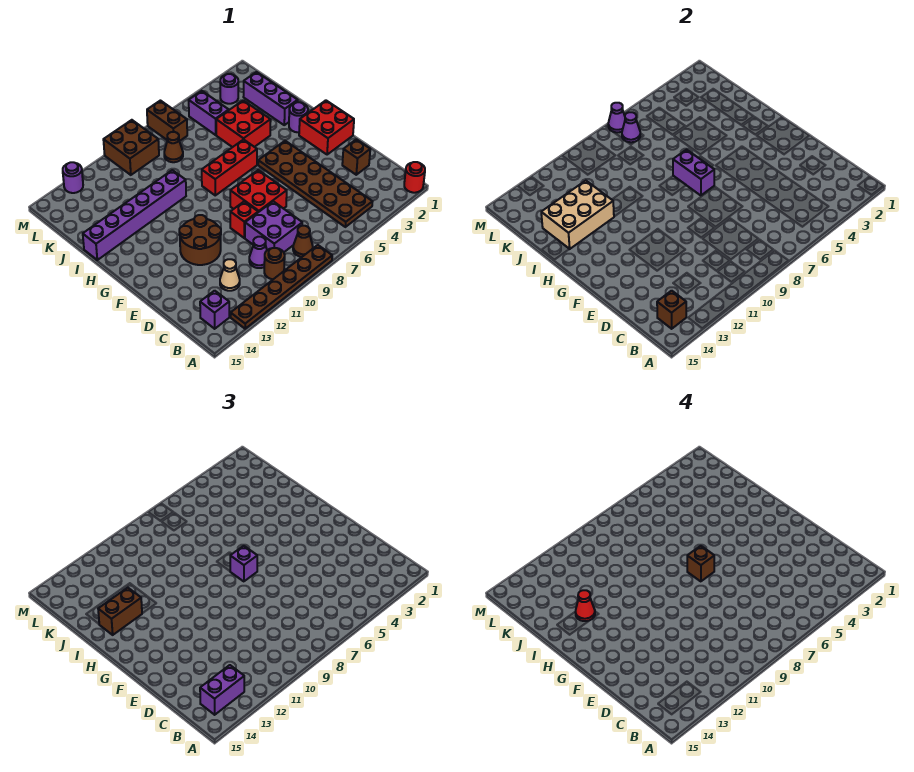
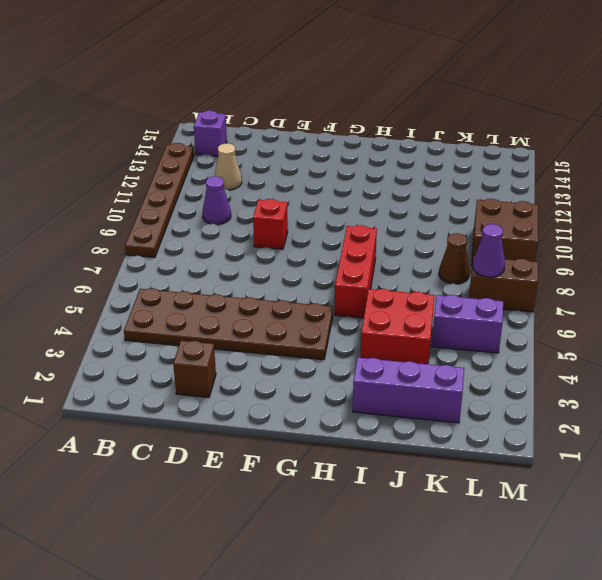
none -> red 1x1 round brick [404,162,425,193]
none -> brown 1x1 cone [293,226,313,257]
none -> brown 1x1 round brick [264,248,285,279]
none -> purple 2x2 brick [245,201,302,252]

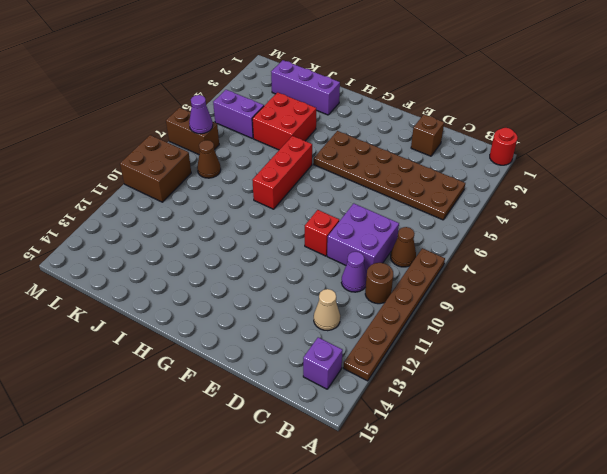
none -> red 2x2 brick [230,170,287,212]
none -> brown 2x2 round brick [179,215,221,265]
none -> red 2x2 brick [299,100,354,155]
none -> purple 1x1 round brick [289,102,308,132]

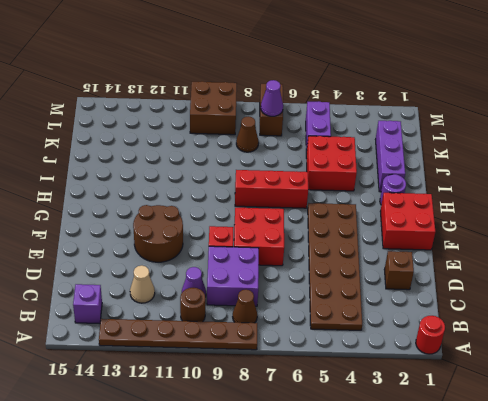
none -> purple 1x6 brick [83,170,186,260]
none -> purple 1x1 round brick [220,74,238,104]
none -> purple 1x1 round brick [63,162,83,193]
none -> brown 1x1 brick [657,291,686,329]

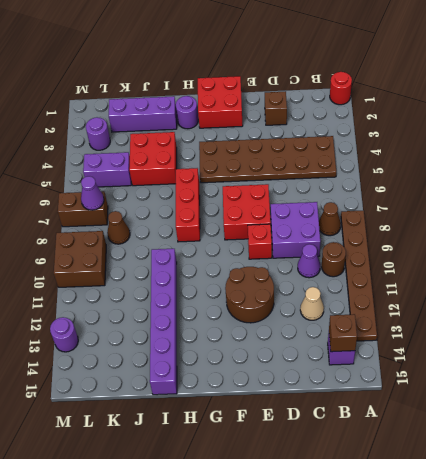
none -> purple 1x2 brick [673,150,714,195]
none -> tan 2x3 brick [541,181,614,249]
none -> purple 1x1 cone [608,103,625,132]
none -> purple 1x2 brick [200,665,244,715]

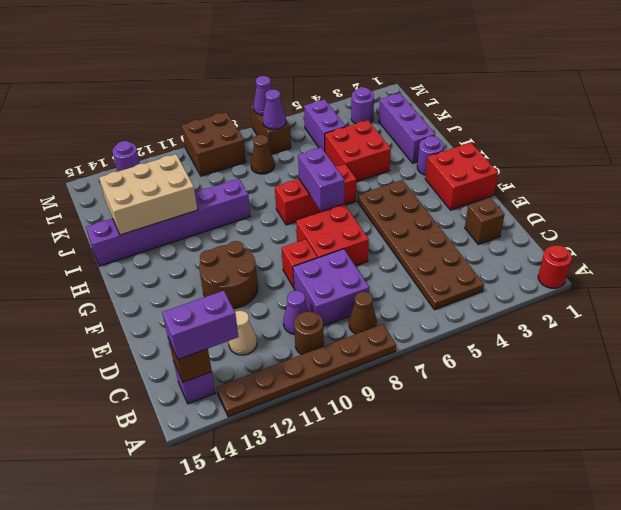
none -> purple 1x1 brick [230,546,257,581]
none -> brown 1x2 brick [98,588,142,635]
none -> brown 1x1 brick [687,546,714,581]
none -> red 1x1 cone [576,590,595,621]

